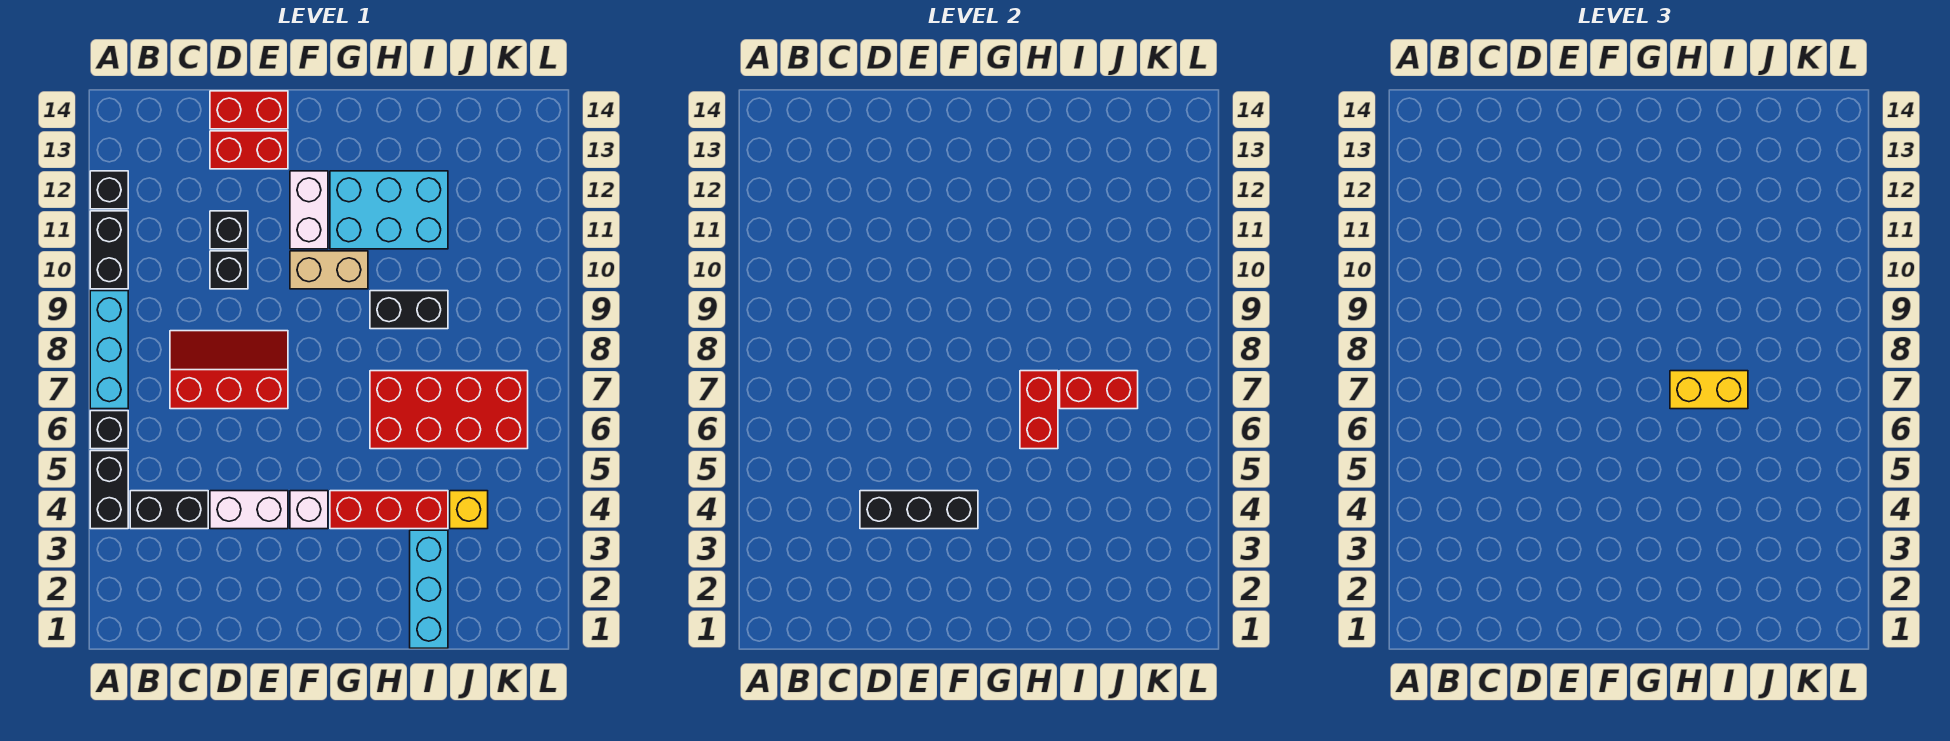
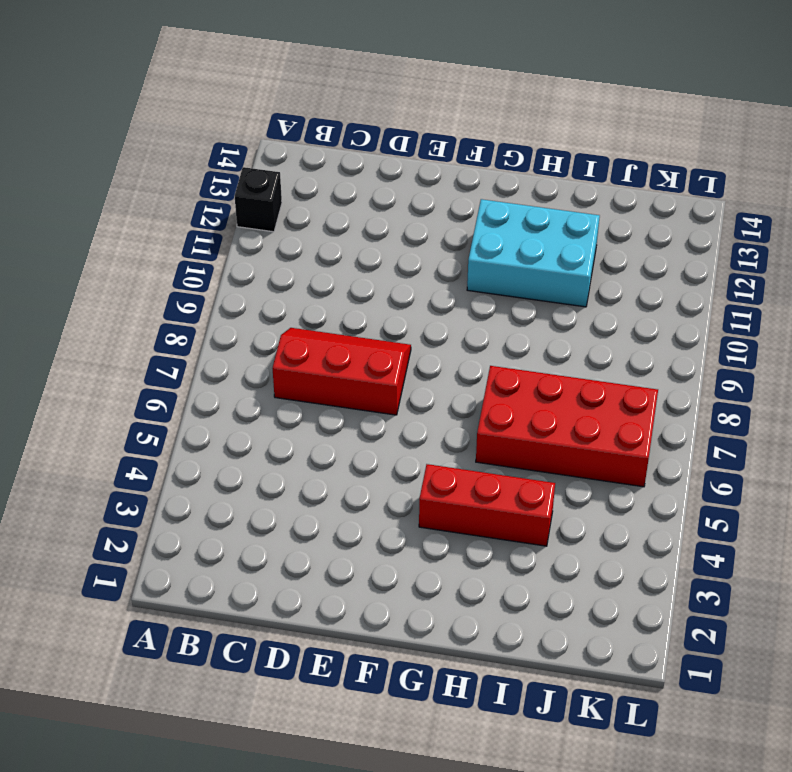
none -> black 1x2 brick [90,451,128,529]
none -> black 1x1 brick [90,411,128,449]
none -> cyan 1x3 brick [90,291,128,409]

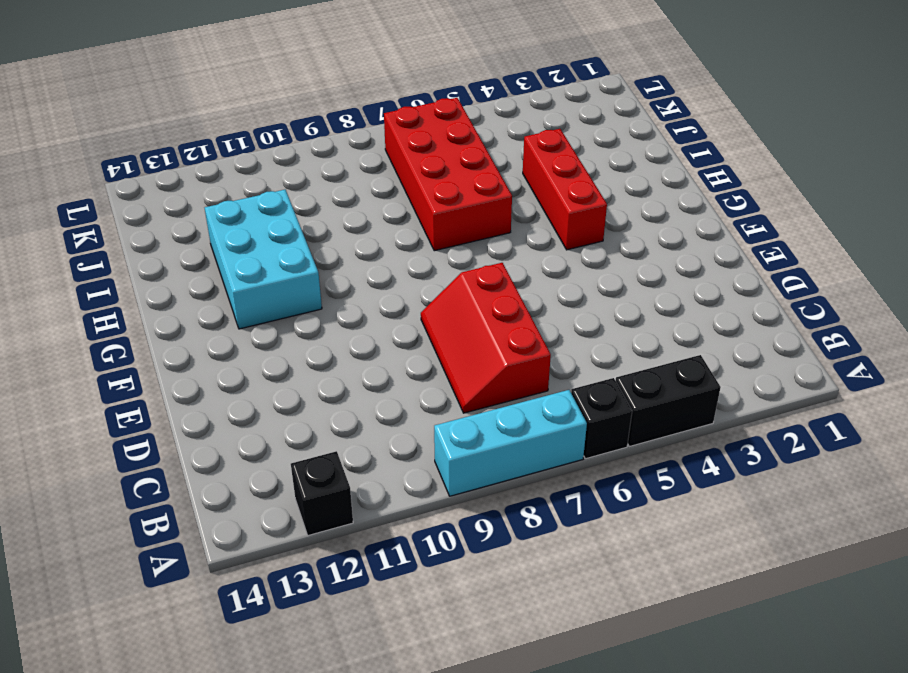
none -> black 1x2 brick [90,211,128,289]
none -> black 1x2 brick [130,491,208,529]
none -> white 1x2 brick [210,491,288,529]

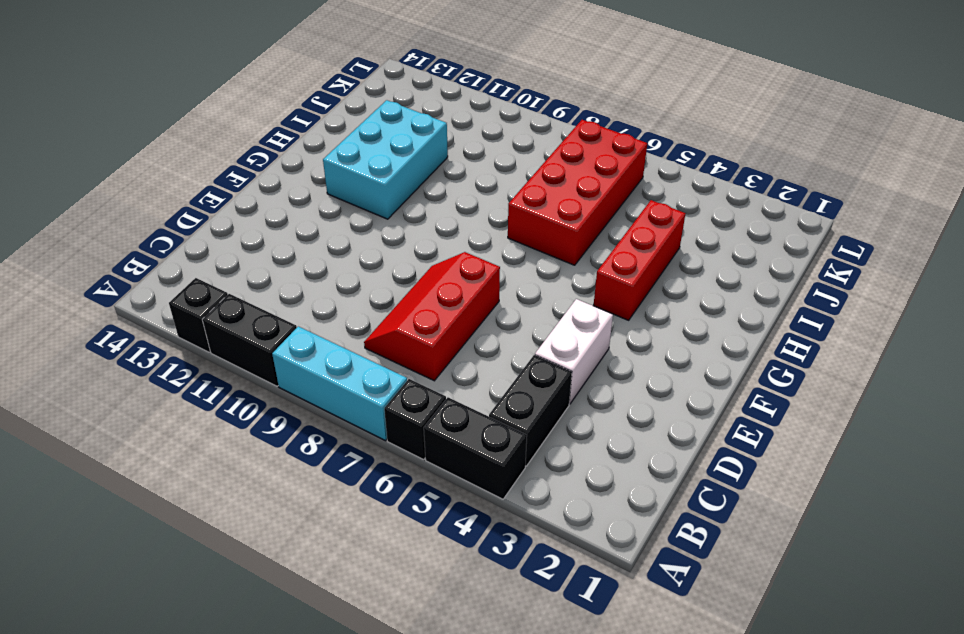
none -> black 1x1 brick [210,251,248,289]
none -> black 1x1 brick [210,211,248,249]
none -> red 1x2 brick [210,131,288,169]

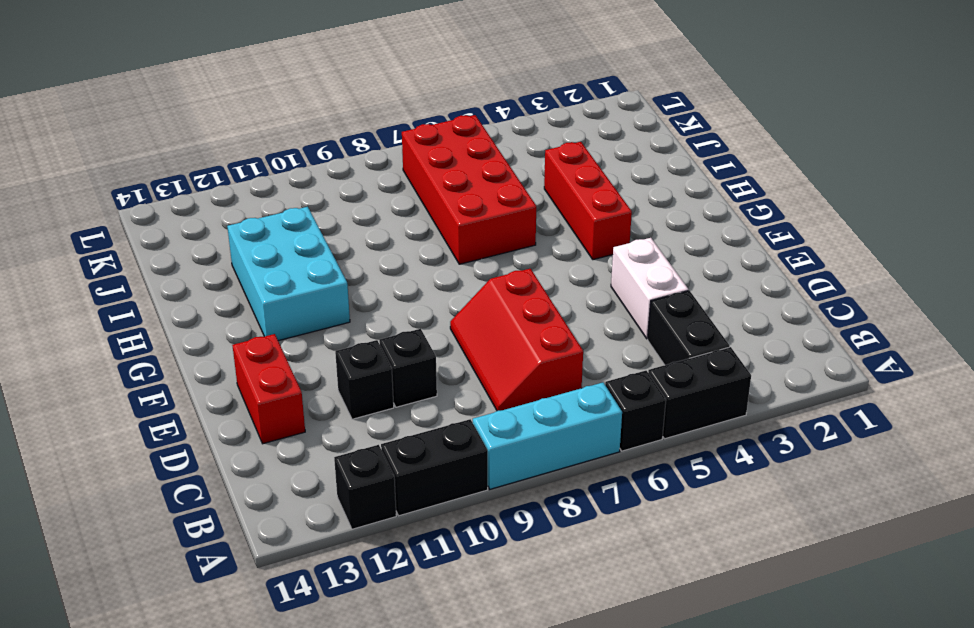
none -> red 1x2 brick [210,91,288,129]
none -> white 1x1 brick [290,491,328,529]
none -> tan 1x2 brick [290,251,368,289]

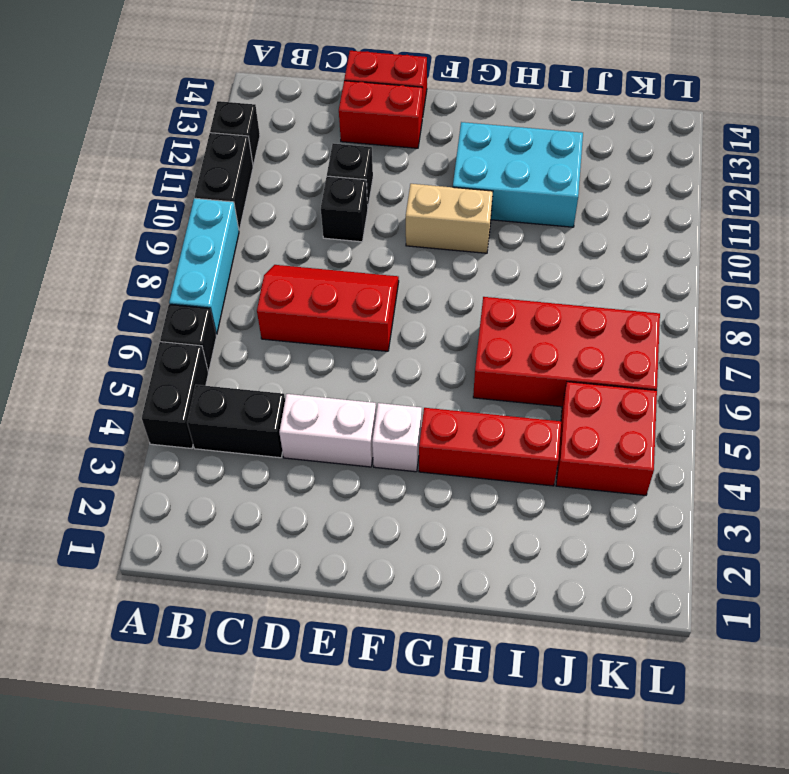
red 2x2 brick [556,382,657,495] -> yellow 1x1 brick [450,491,488,529]
none -> white 1x2 brick [290,171,328,249]
none -> black 1x2 brick [370,291,448,329]
none -> cyan 1x3 brick [410,530,448,648]

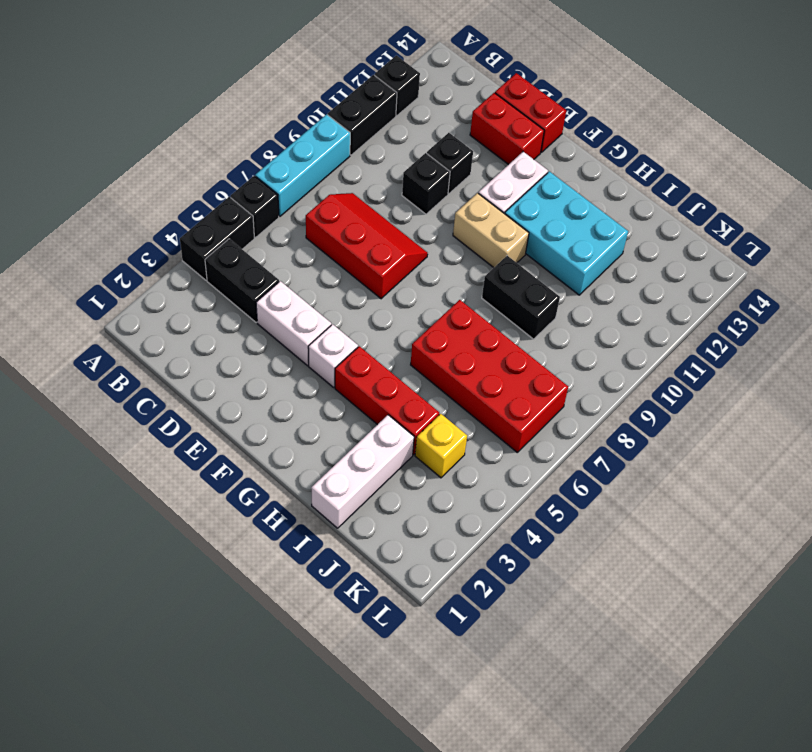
white 1x3 brick [311,415,414,528] -> cyan 1x3 brick [410,530,448,648]
none -> black 1x3 brick [860,491,978,529]
none -> red 1x2 brick [1020,371,1058,449]
none -> red 1x2 brick [1060,371,1138,409]

